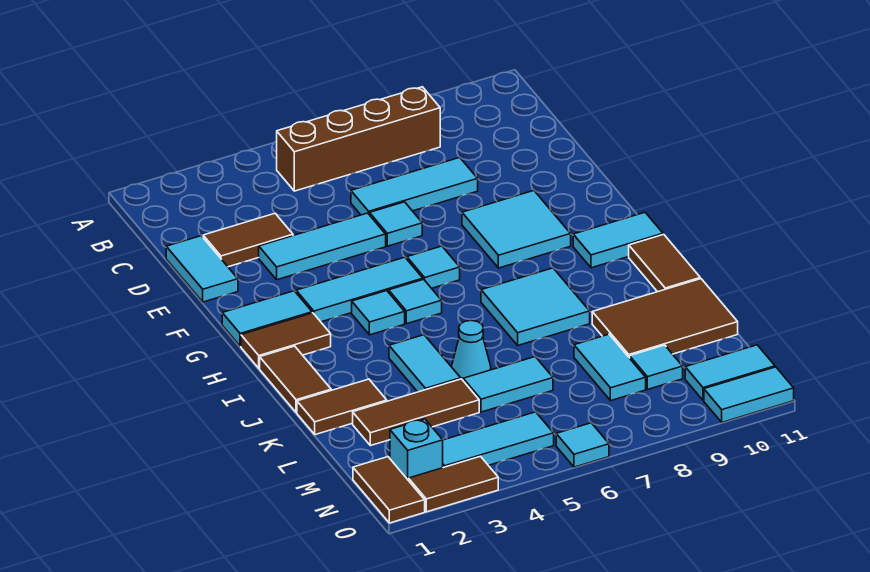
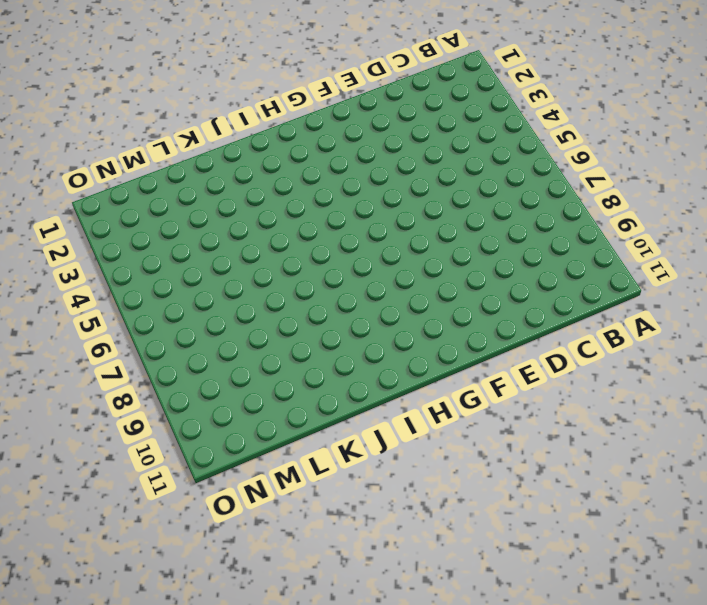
none -> brown 1x4 brick [277,87,440,191]
none -> cyan 1x2 tile [166,236,238,302]
none -> brown 1x2 tile [203,214,293,267]
none -> cyan 1x3 tile [351,158,478,215]

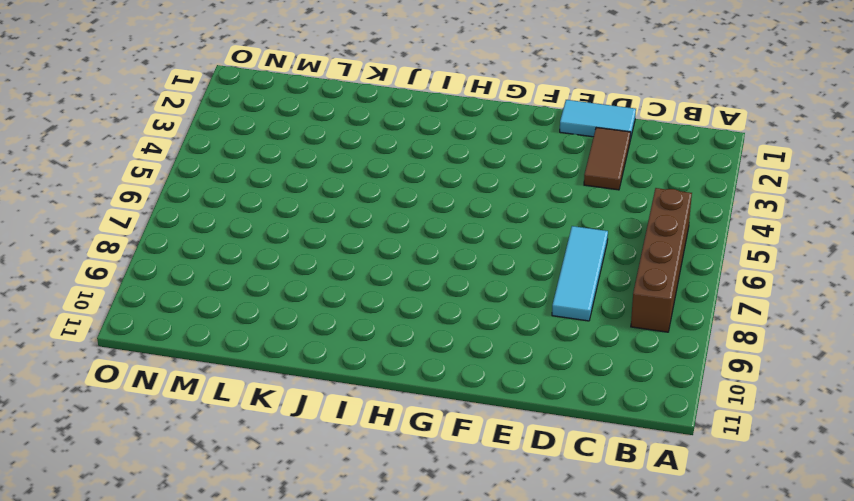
none -> cyan 1x3 tile [259,213,386,280]
none -> cyan 1x1 tile [370,202,422,246]
none -> cyan 2x2 tile [462,191,571,268]
none -> cyan 1x2 tile [222,291,312,346]

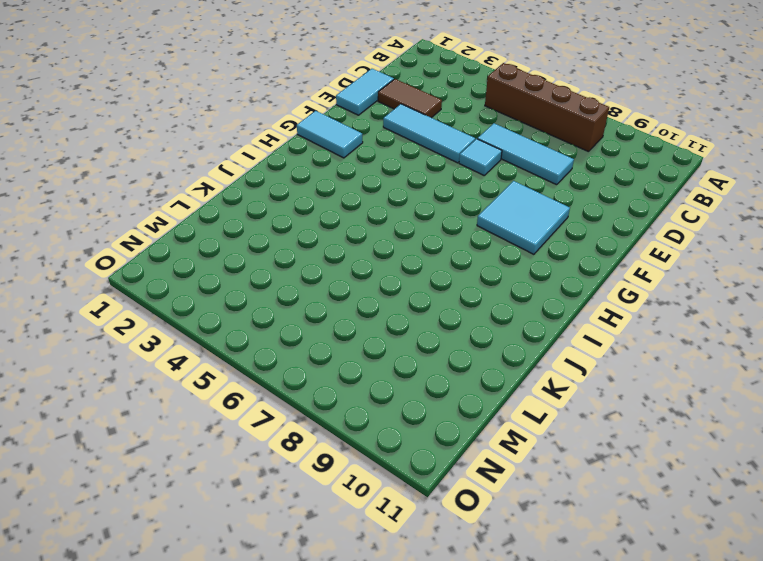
none -> cyan 1x3 tile [296,257,423,322]
none -> cyan 1x1 tile [407,246,460,288]
none -> brown 1x2 tile [241,313,331,368]
none -> cyan 1x1 tile [352,291,405,335]

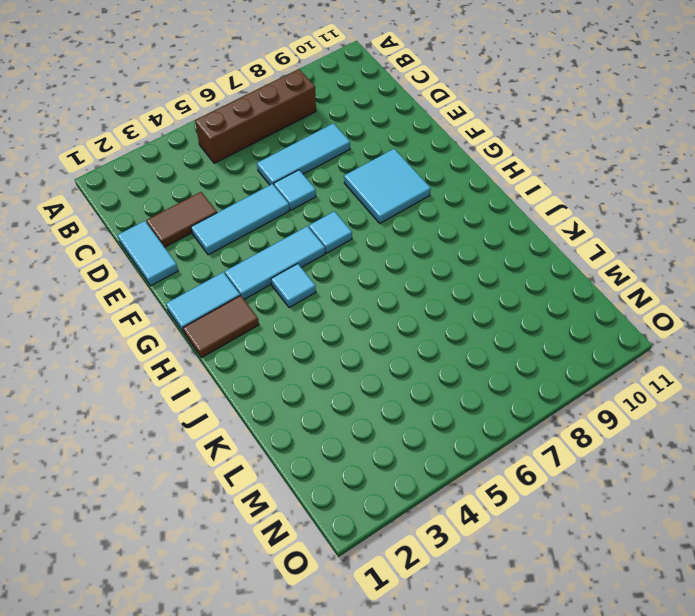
none -> cyan 1x1 tile [389,279,442,324]
none -> cyan 1x2 tile [573,212,663,268]
none -> brown 1x2 tile [260,346,331,413]
none -> cyan 2x2 tile [481,268,590,345]

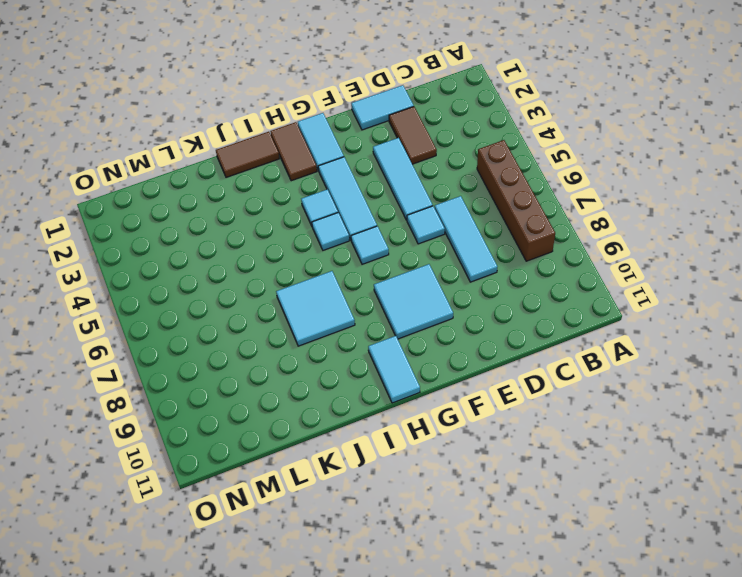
none -> brown 1x2 tile [629,234,700,292]
none -> cyan 1x2 tile [389,335,461,392]
none -> brown 1x2 tile [297,379,387,435]
none -> cyan 1x1 cone [452,320,491,380]

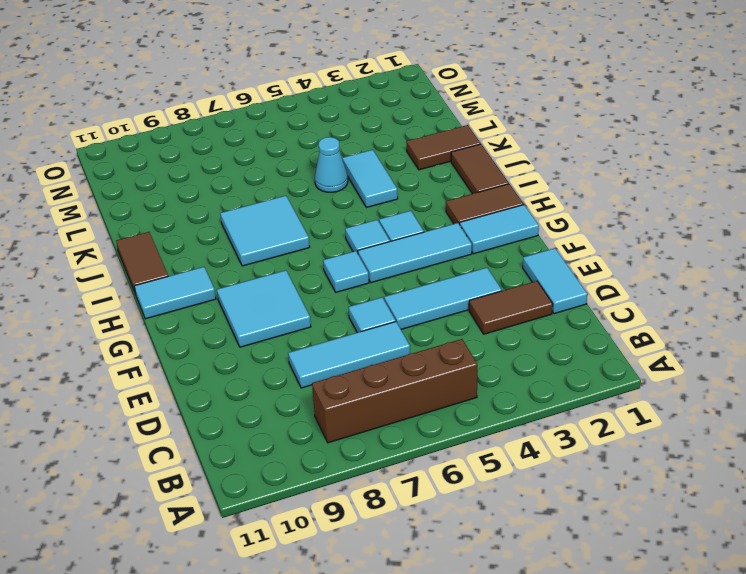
none -> brown 2x3 tile [592,279,738,358]
none -> brown 1x3 tile [353,379,479,446]
none -> cyan 1x2 tile [463,357,553,412]
none -> cyan 1x2 tile [574,334,646,401]

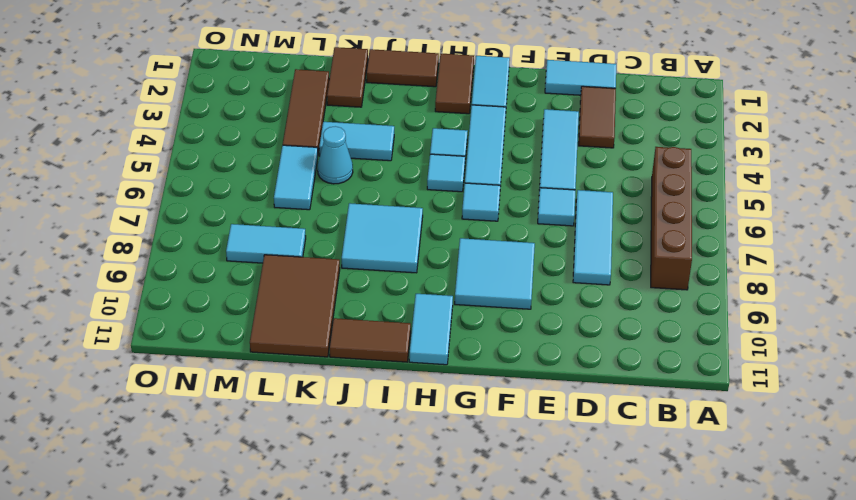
none -> cyan 1x1 tile [630,345,683,389]
none -> brown 1x2 tile [353,457,425,523]
none -> cyan 1x1 brick [390,419,443,481]
none -> cyan 1x3 tile [443,412,554,468]

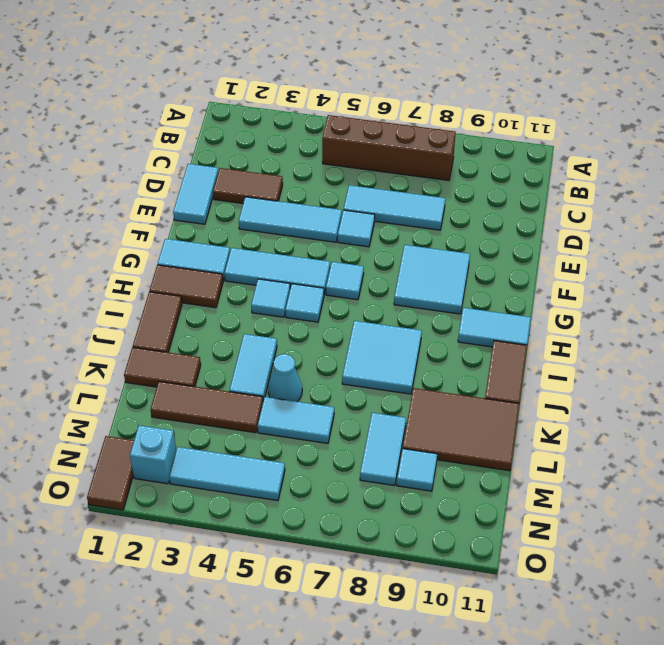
none -> cyan 1x2 tile [685,345,775,400]
none -> brown 1x2 tile [409,456,498,512]
none -> cyan 1x1 tile [556,423,609,467]
none -> cyan 1x2 tile [704,367,794,422]

